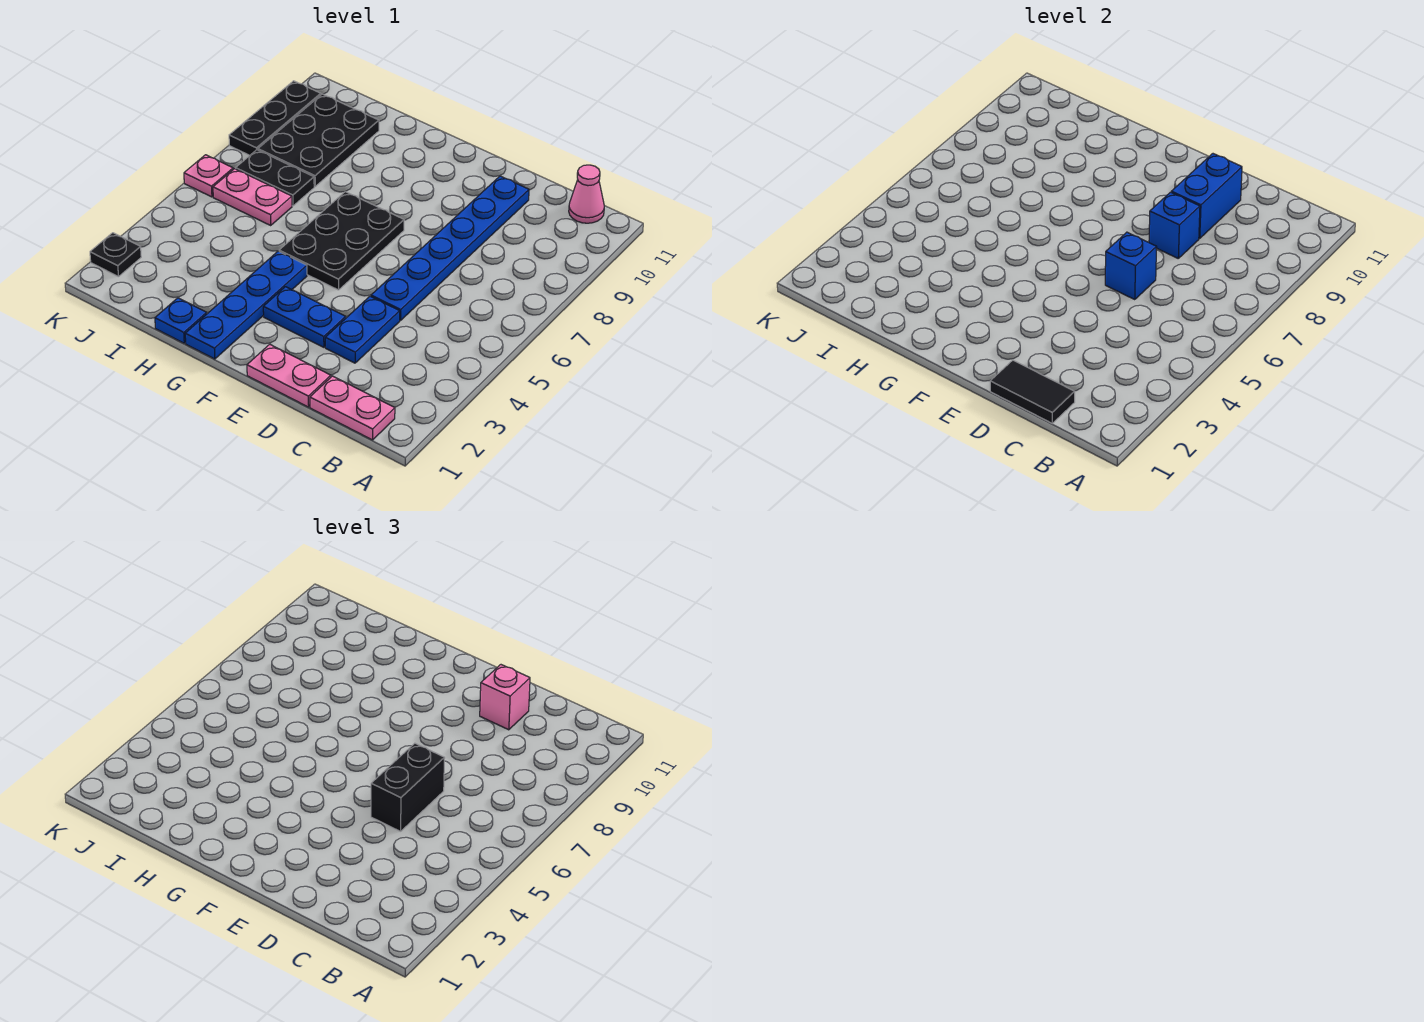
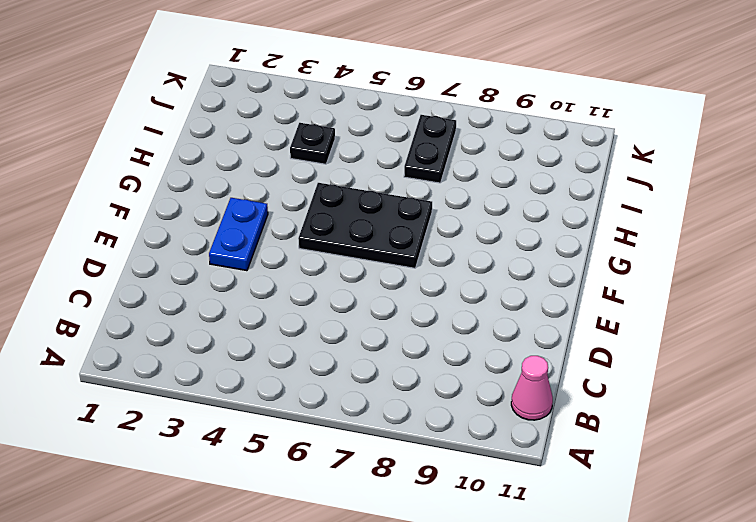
black 1x1 plate [290,123,335,164] -> black 1x1 plate moved to [90,233,141,277]
none -> pink 1x2 plate [310,376,395,440]
none -> pink 1x2 plate [247,344,331,407]
none -> blue 1x2 plate [325,296,400,363]

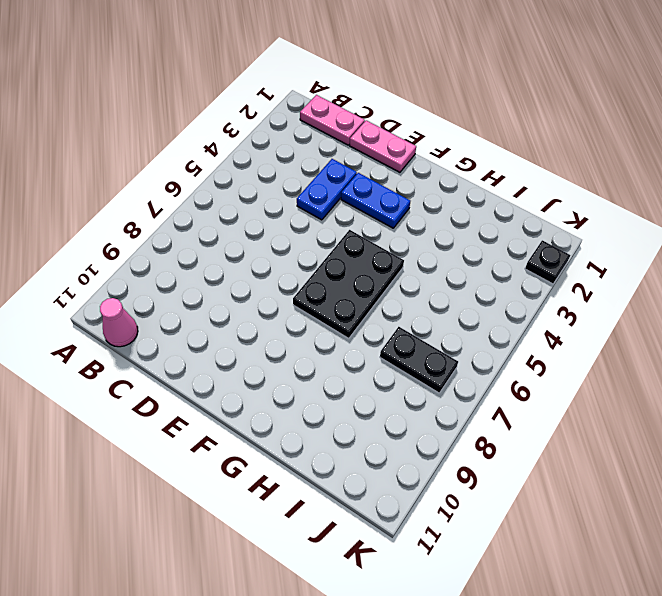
none -> blue 1x6 plate [371,176,529,320]
none -> blue 1x4 plate [185,251,307,359]
none -> blue 1x1 plate [155,298,207,343]

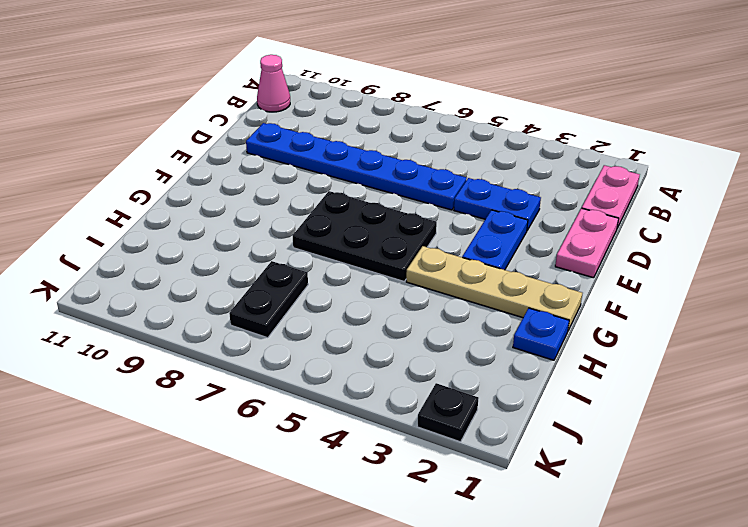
tan 1x4 plate [406,246,582,330] -> blue 1x4 plate [185,251,307,359]
none -> pink 1x2 plate [213,169,292,225]
none -> black 2x3 plate [258,94,379,186]
none -> pink 1x1 plate [184,155,233,197]

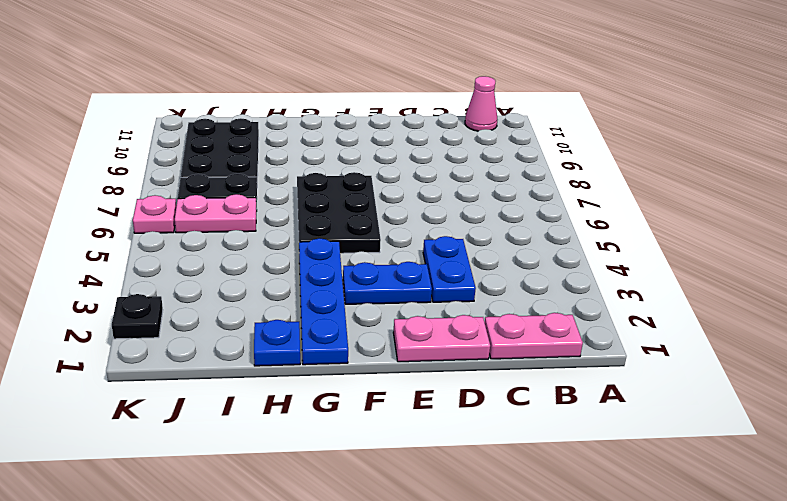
none -> blue 1x6 plate [371,176,529,320]
none -> black 1x3 plate [229,81,321,156]
none -> black 1x2 tile [990,360,1075,423]

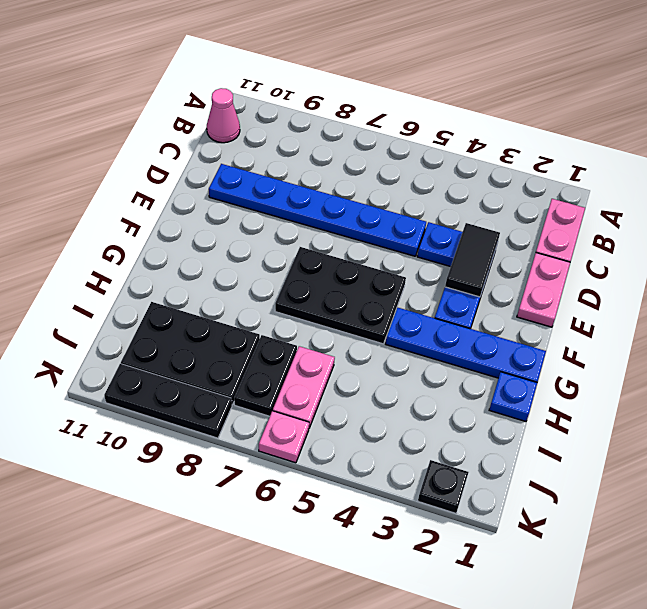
black 1x2 tile [445,223,500,297] -> black 1x2 tile moved to [990,360,1075,423]
none -> blue 1x1 brick [1105,232,1157,300]
none -> blue 1x1 brick [1149,192,1200,258]
none -> blue 1x2 brick [1171,154,1242,238]

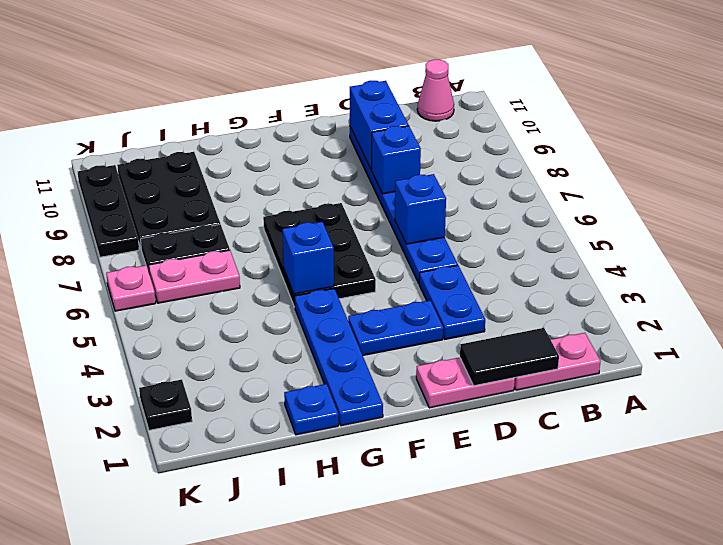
blue 1x1 brick [282,222,334,294] -> none
none -> black 1x2 brick [371,743,445,831]
none -> pink 1x1 brick [480,665,530,730]

